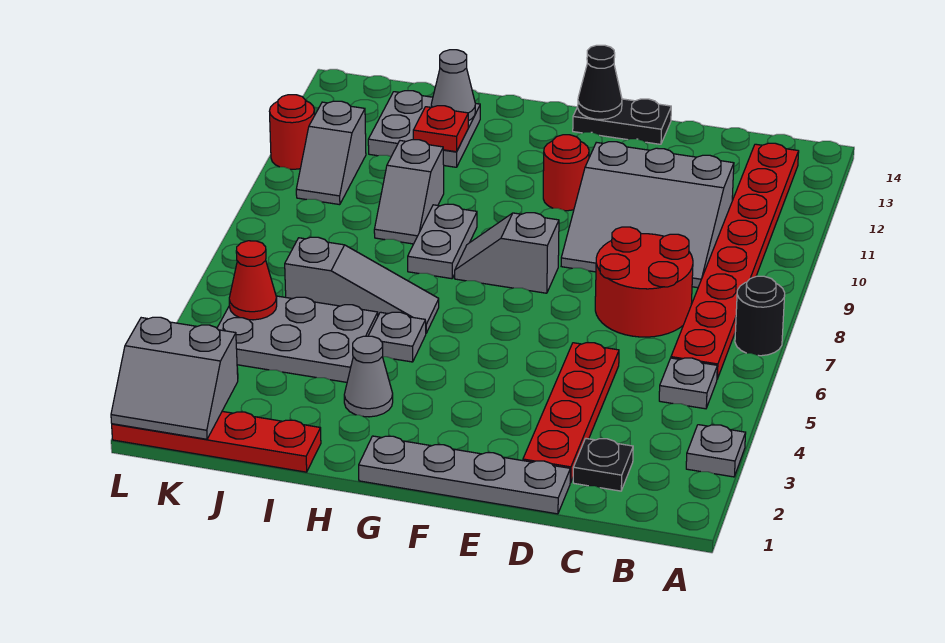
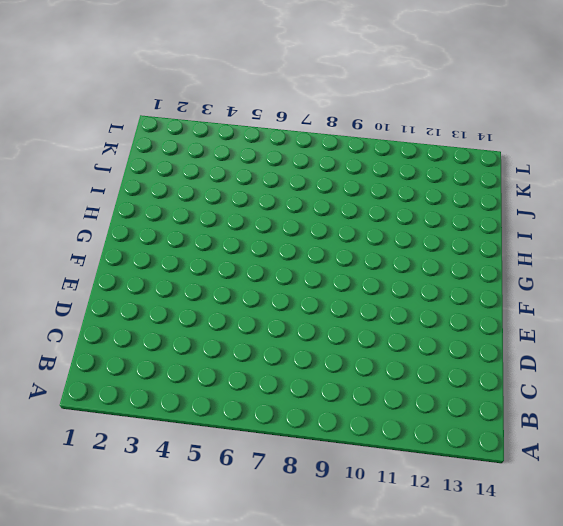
none -> grey 1x1 plate [686,425,746,477]
none -> black 1x1 round brick [735,276,785,356]
none -> grey 1x1 plate [659,358,717,409]

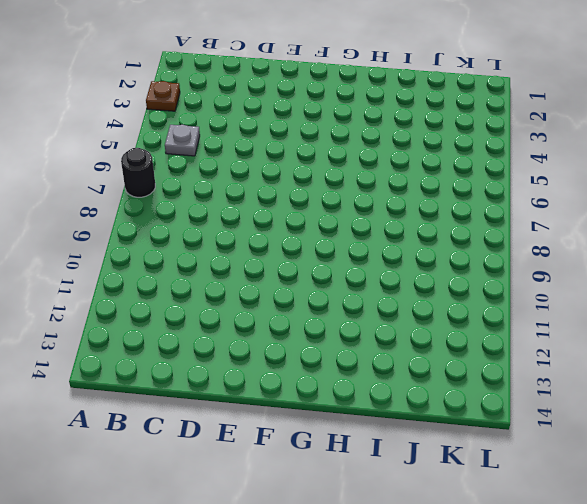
brown 1x1 plate [146,81,180,111] -> grey 1x1 plate [686,425,746,477]
none -> red 1x8 plate [671,143,799,379]
none -> black 1x1 plate [573,438,633,491]
none -> red 2x2 round brick [595,227,693,337]

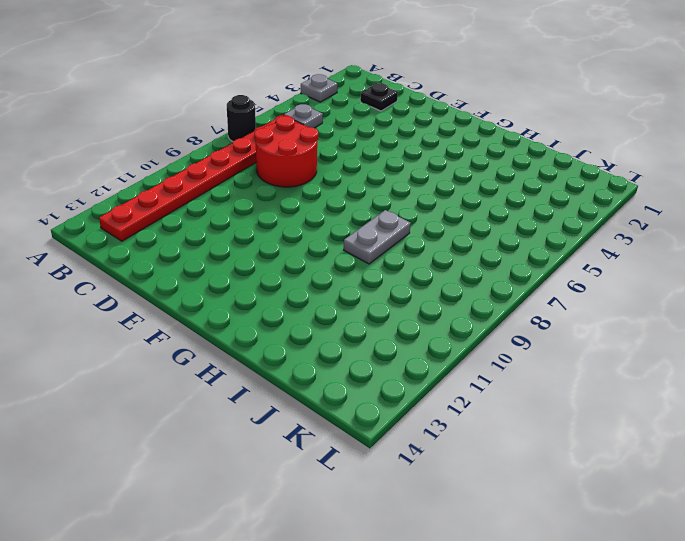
none -> grey 3x3 slope [561,142,734,288]
none -> grey 1x4 plate [359,436,570,514]
none -> red 1x4 plate [523,343,619,483]

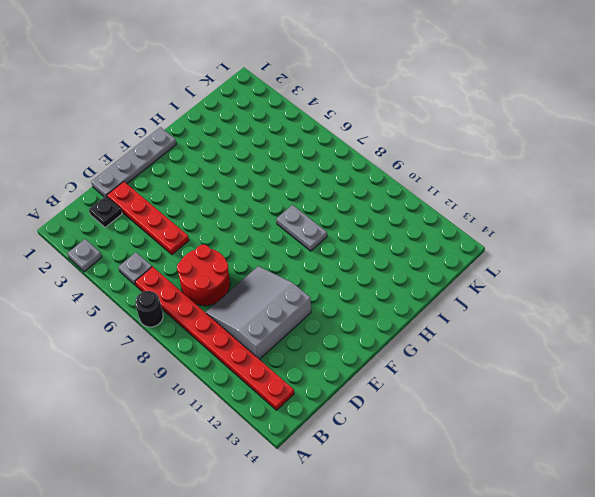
none -> black 1x2 plate [573,99,671,144]
none -> grey 1x2 slope [455,213,559,293]
none -> red 1x1 round brick [543,135,589,211]

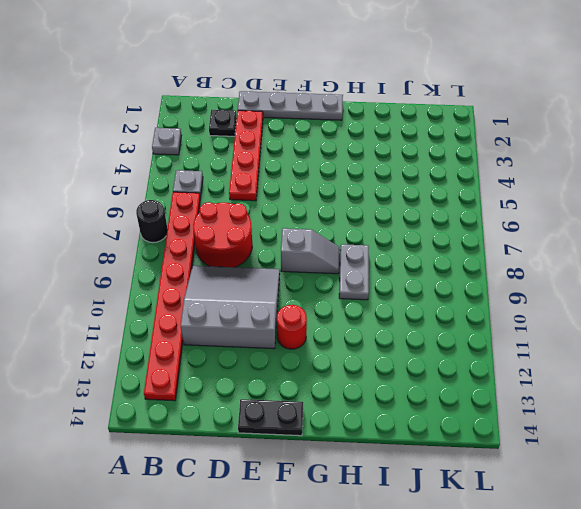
none -> grey 1x1 cone [344,336,393,417]
none -> grey 1x1 plate [368,312,426,362]
none -> grey 1x3 slope [285,237,439,333]

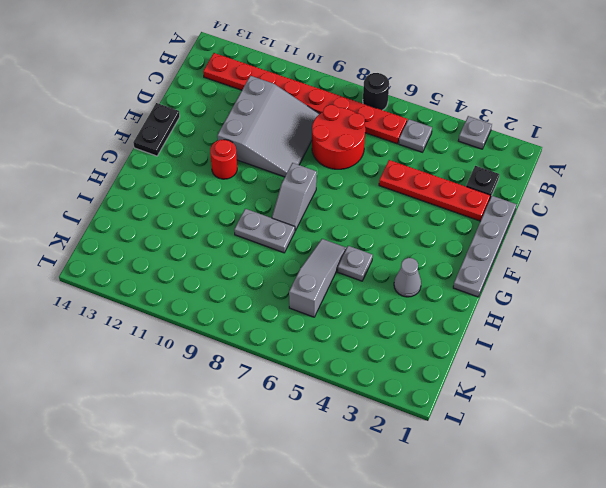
none -> red 1x4 plate [112,411,321,472]
none -> grey 2x3 plate [217,296,378,382]
none -> grey 1x2 slope [374,140,444,244]

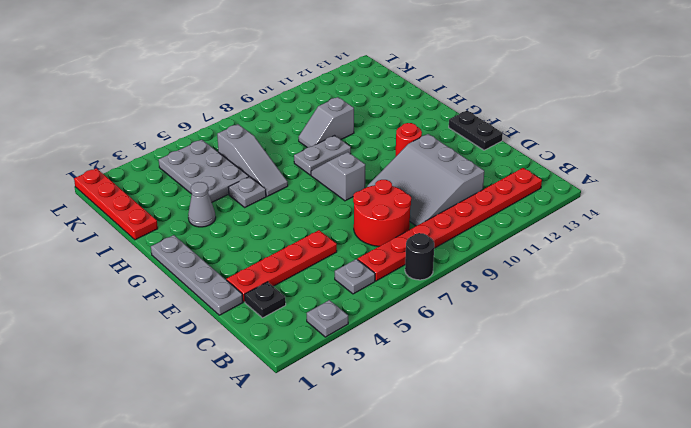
none -> grey 2x2 plate [368,91,480,167]
none -> grey 1x2 slope [296,101,366,205]
none -> red 1x1 round brick [270,95,315,169]

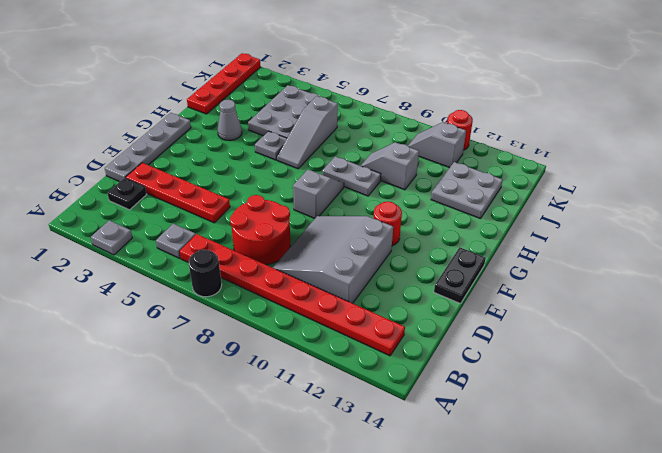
none -> black 1x1 cone [578,45,622,119]
none -> red 1x1 plate [413,106,468,152]
none -> grey 1x1 cone [431,50,475,121]

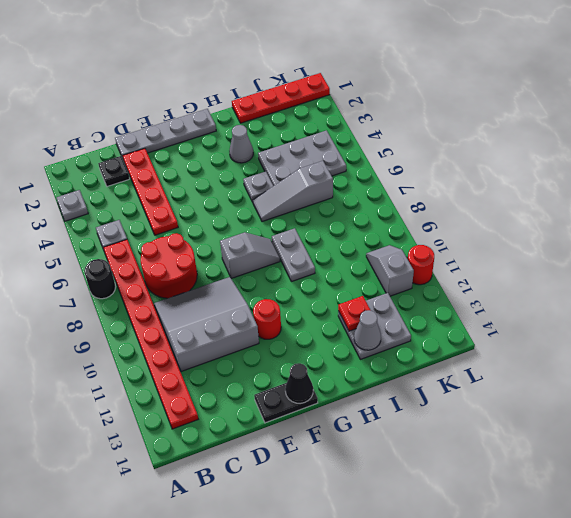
none -> grey 1x2 slope [374,140,444,244]
none -> grey 2x2 slope [111,317,238,439]
none -> red 1x1 cone [229,241,277,320]

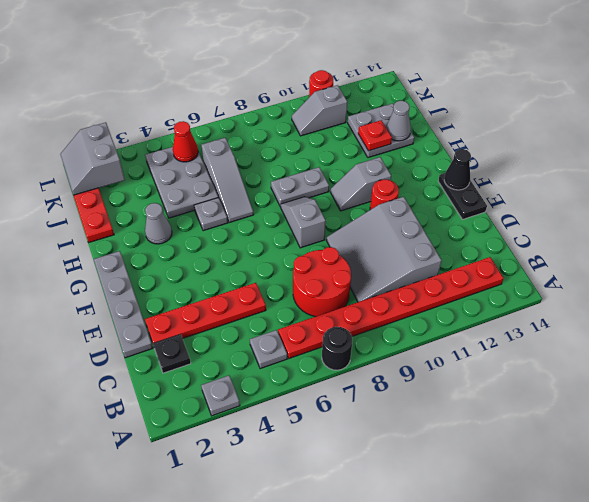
grey 1x2 slope [331,157,391,211] -> grey 1x2 slope moved to [374,140,444,244]

